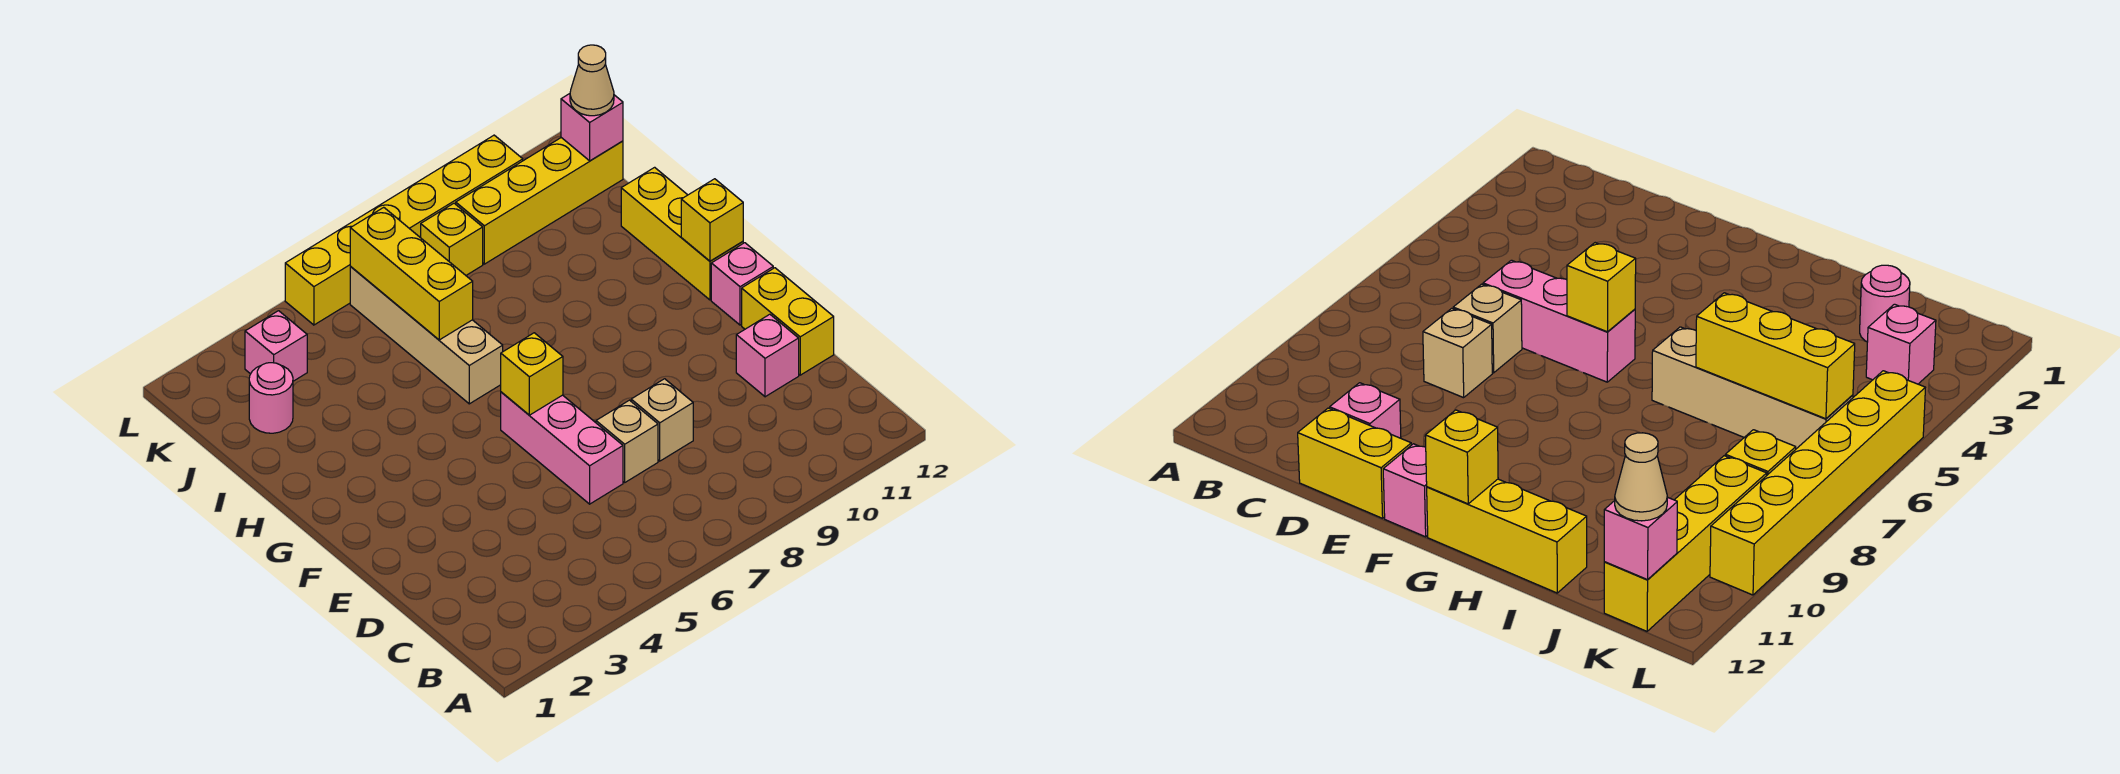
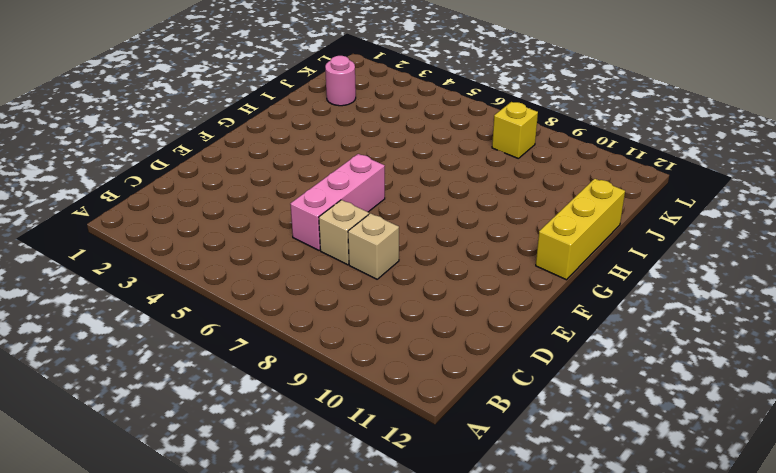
none -> pink 1x1 brick [736,314,799,397]
none -> yellow 1x2 brick [742,268,834,375]
none -> pink 1x1 brick [711,243,773,325]

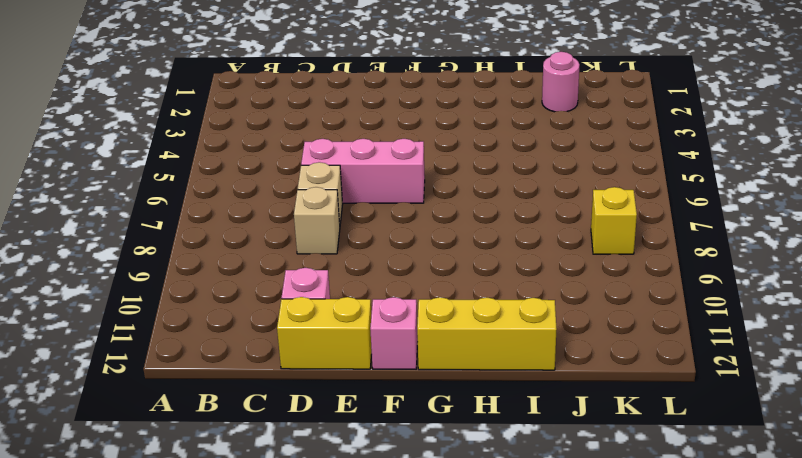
none -> tan 1x4 brick [350,266,503,404]
none -> pink 1x1 brick [245,311,307,381]
none -> yellow 1x4 brick [456,138,623,264]

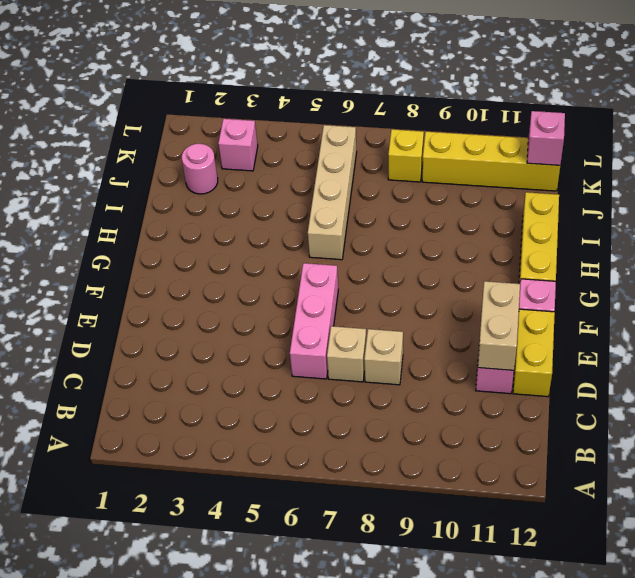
tan 1x2 brick [478,281,520,370] -> none
none -> yellow 1x6 brick [285,135,523,325]
none -> yellow 1x1 brick [501,333,563,415]
none -> yellow 1x1 brick [681,179,743,261]

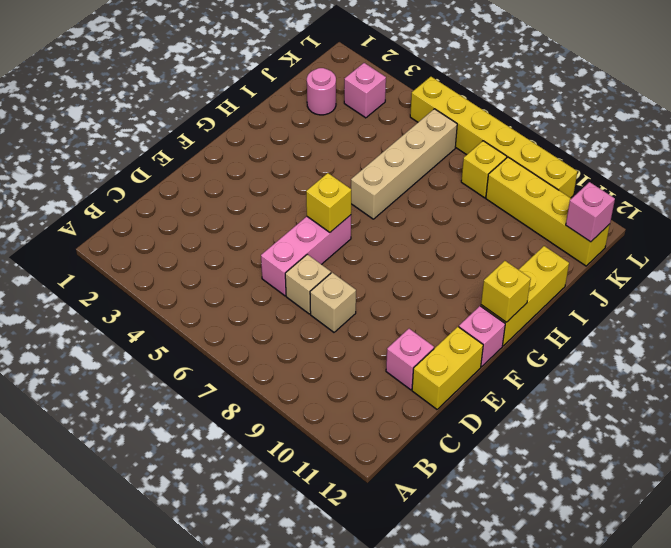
none -> yellow 1x3 brick [350,207,473,340]
none -> tan 1x1 cone [570,45,614,116]

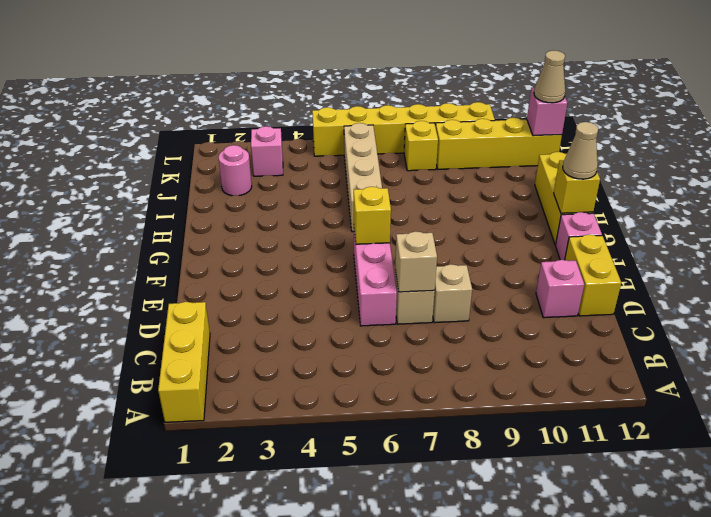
yellow 1x3 brick [158,302,210,422] -> yellow 1x3 brick moved to [350,207,473,340]
tan 1x1 brick [395,231,437,292] -> none
tan 1x1 cone [563,122,598,179] -> none

